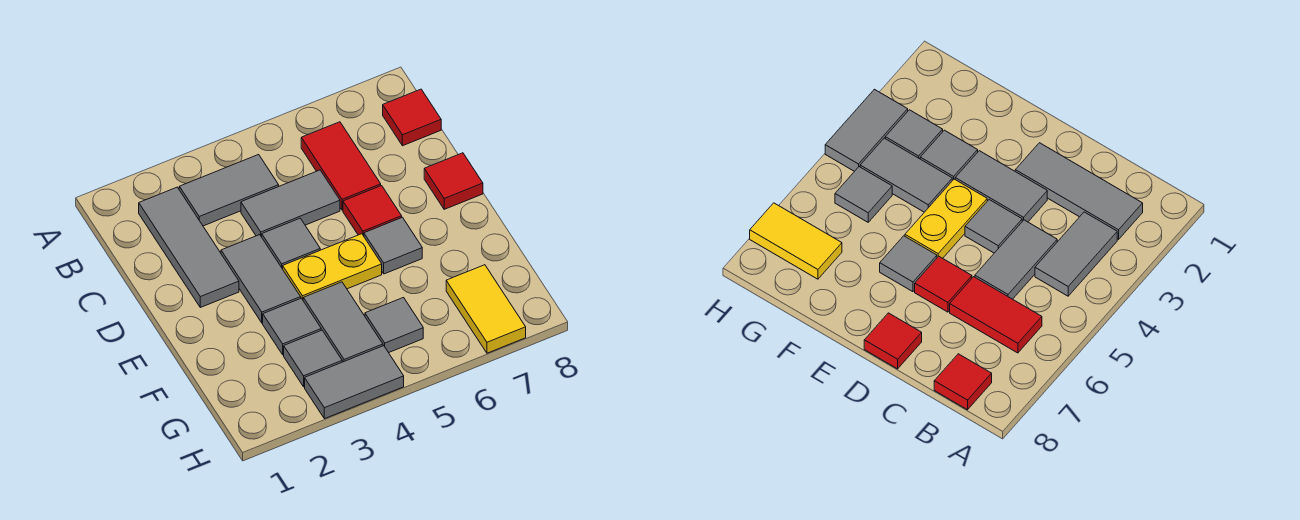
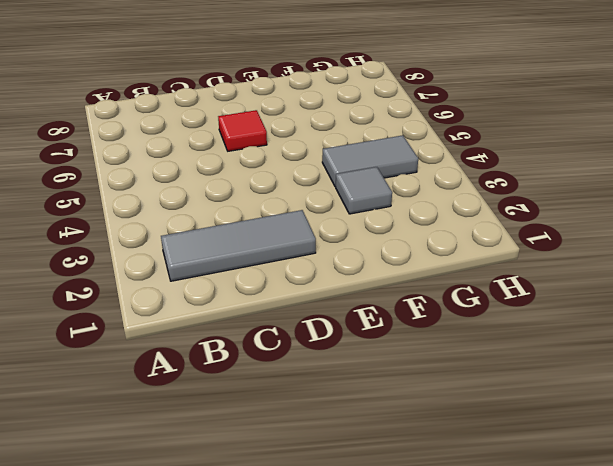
none -> grey 1x2 tile [179,155,279,226]
none -> red 1x2 tile [301,122,381,210]
none -> red 1x1 tile [383,89,441,146]

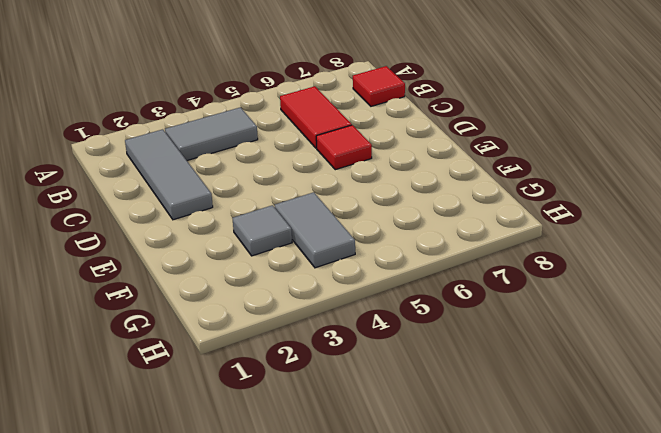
none -> grey 1x2 tile [241,170,340,237]
none -> grey 1x2 tile [221,235,301,323]
none -> grey 1x1 tile [262,218,320,269]

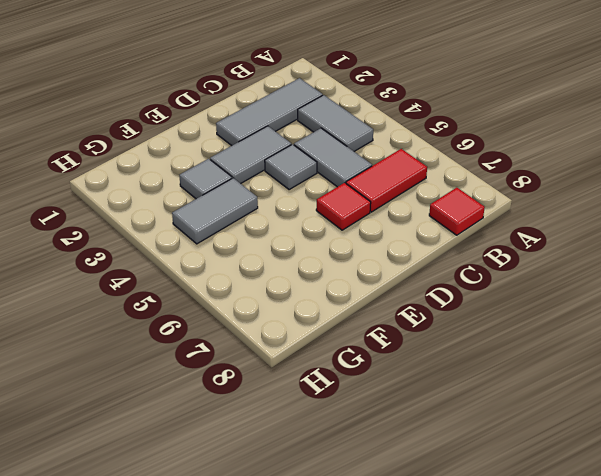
none -> red 1x1 tile [424,153,483,209]
none -> yellow 1x2 plate [283,234,382,300]
none -> grey 1x1 tile [364,217,422,274]

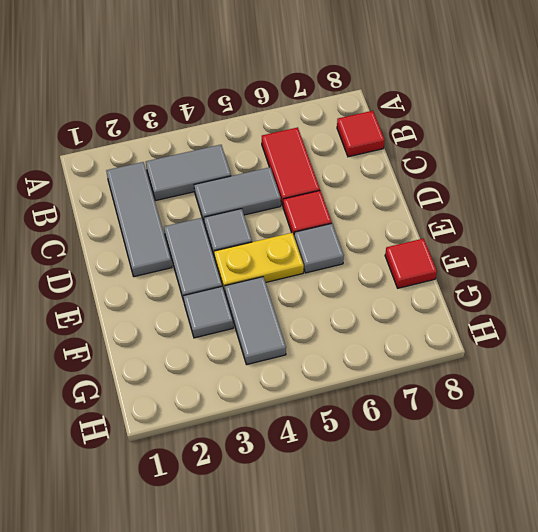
red 1x1 tile [385,238,437,288] -> red 1x1 tile moved to [424,153,483,209]
none -> grey 1x1 tile [284,330,342,387]
none -> grey 1x1 tile [365,298,423,353]
none -> yellow 1x2 tile [446,265,526,353]

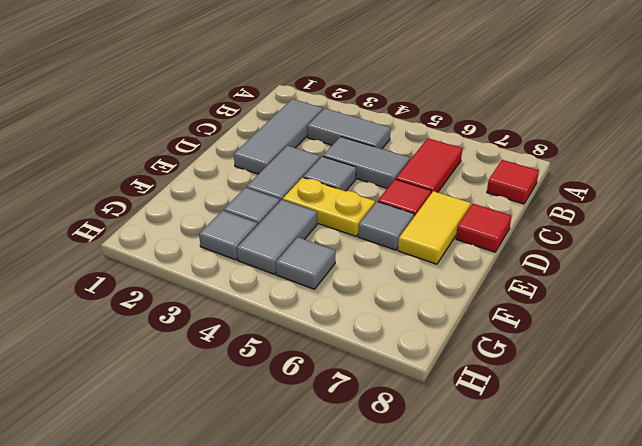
yellow 1x2 tile [398,191,471,264] -> yellow 1x2 tile moved to [446,265,526,353]
none -> grey 1x2 tile [305,346,404,419]

